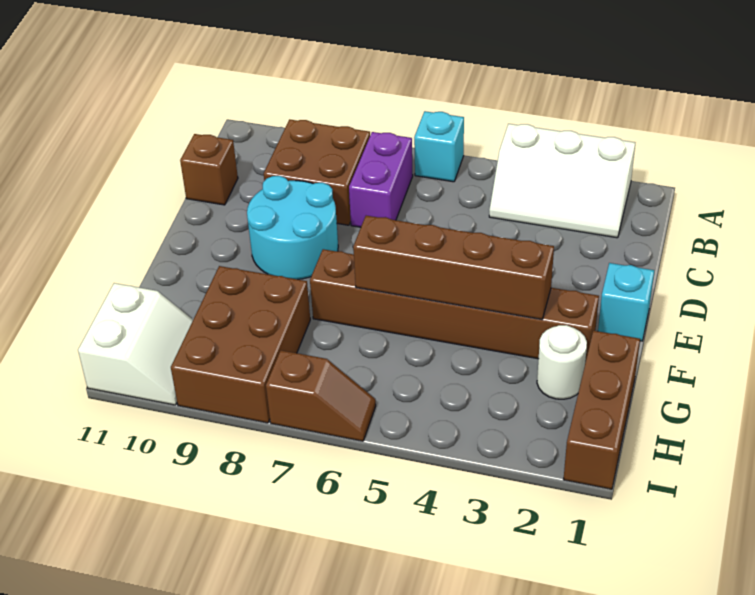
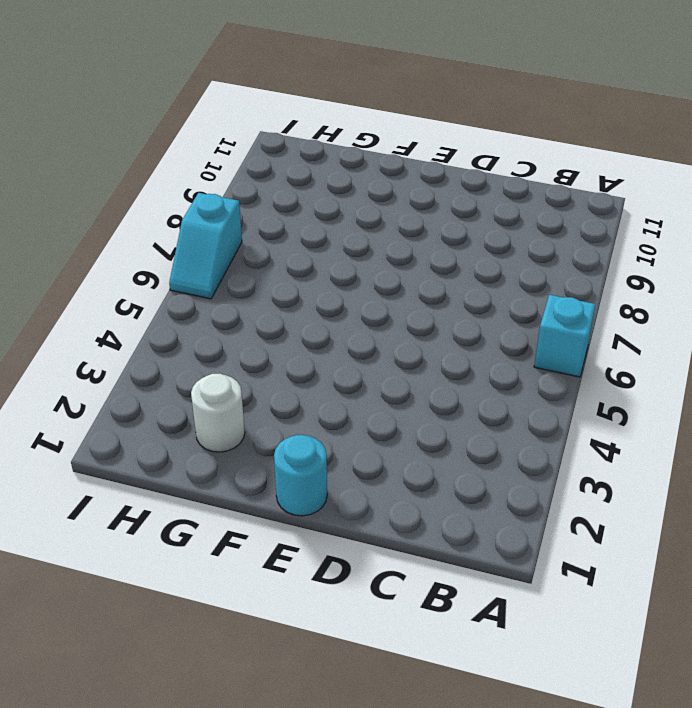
cyan 1x1 round brick [274,435,327,516] -> cyan 1x1 brick [598,263,654,341]
cyan 1x2 slope [169,193,242,299] -> brown 1x2 slope [266,350,376,441]
none -> white 2x3 slope [489,124,635,238]
none -> purple 1x2 brick [349,132,413,227]
none -> brown 2x2 brick [264,119,370,225]

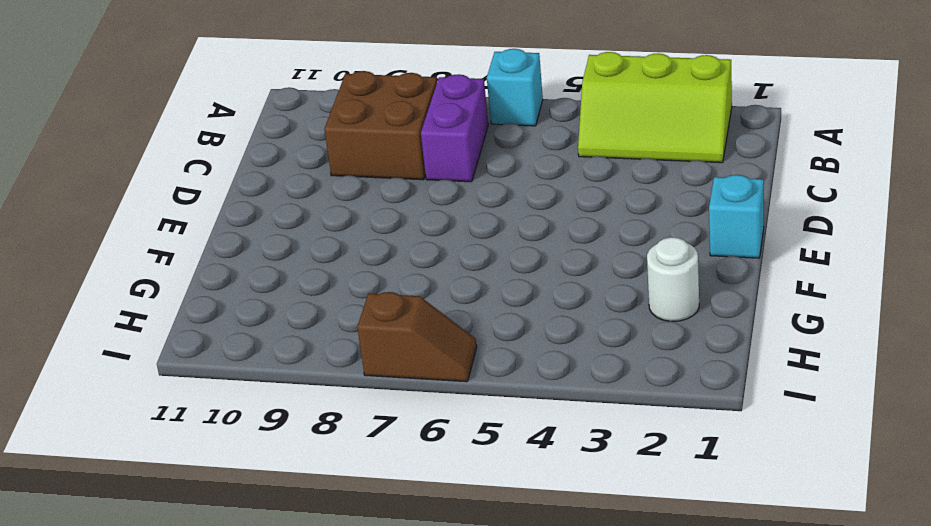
lime 2x3 slope [578,52,732,163] -> white 2x3 slope [489,124,635,238]
none -> brown 1x1 brick [180,134,238,205]
none -> cyan 2x2 round brick [247,176,338,279]
none -> brown 1x6 brick [310,249,599,363]

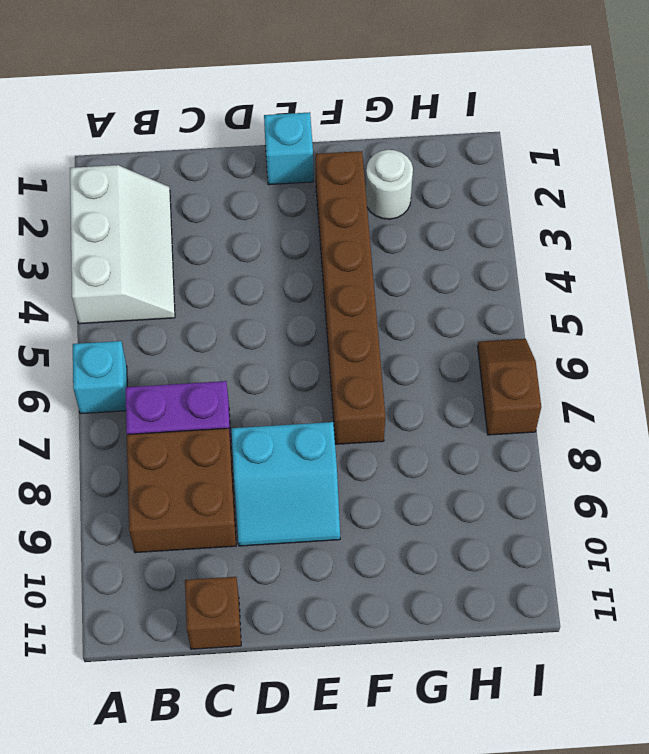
cyan 2x2 slope [231,422,340,546] -> cyan 2x2 round brick [247,176,338,279]
none -> brown 1x3 brick [563,331,640,489]
none -> brown 2x3 brick [171,266,310,423]
none -> white 2x2 slope [78,283,193,405]

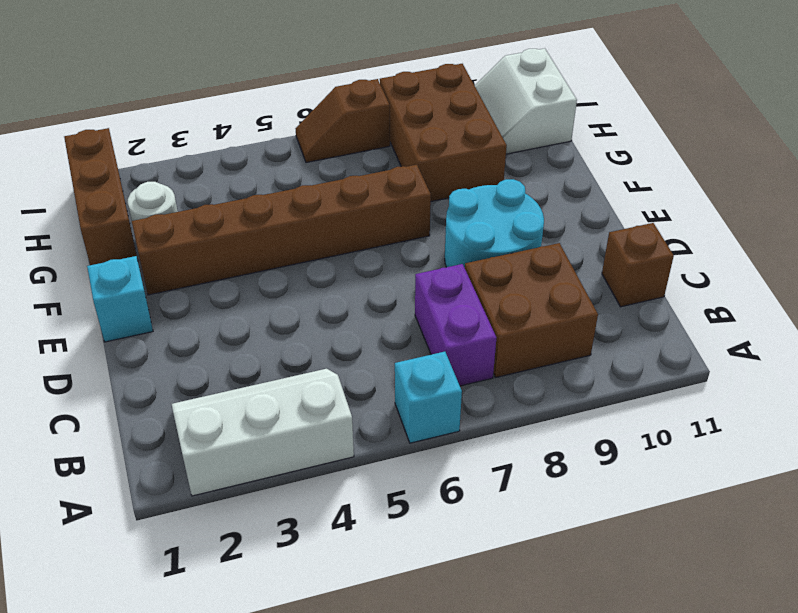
none -> brown 1x4 brick [353,216,554,319]

